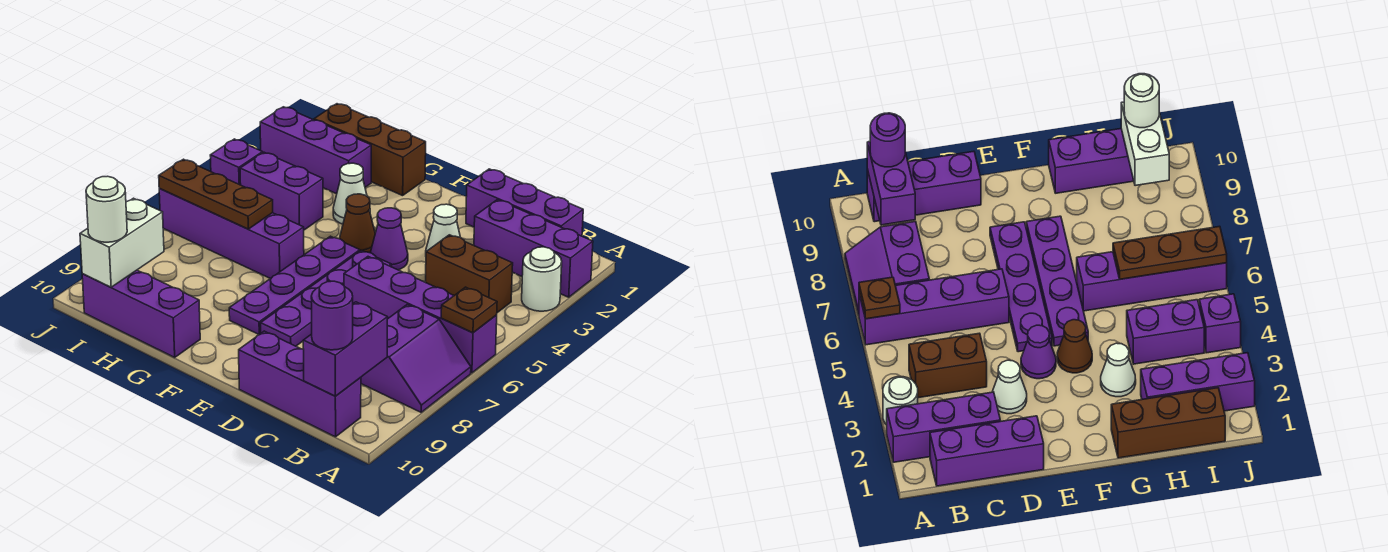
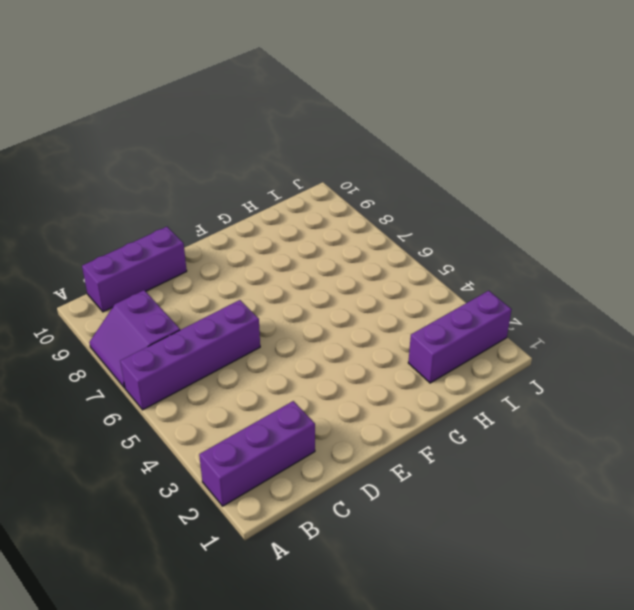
none -> white 1x1 round brick [522,247,562,311]
none -> purple 1x3 brick [466,169,583,236]
none -> brown 1x2 brick [426,235,513,313]

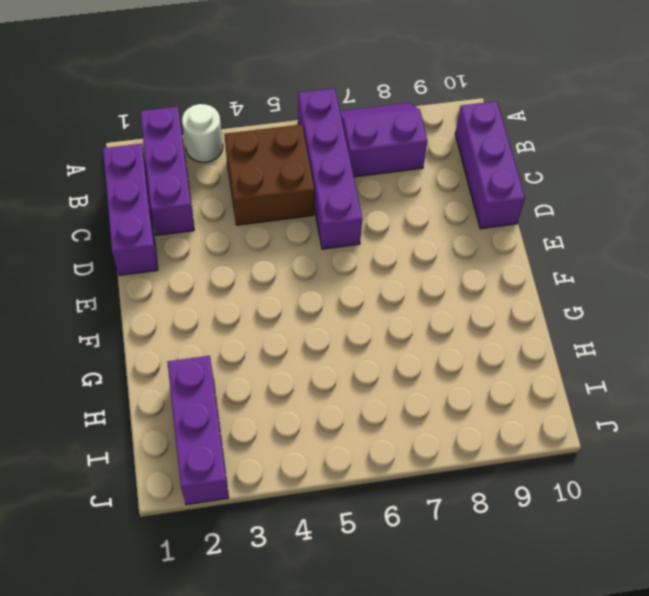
brown 2x2 brick [224,124,314,225] -> brown 1x2 brick [426,235,513,313]
none -> white 1x1 cone [426,204,461,251]
none -> purple 1x1 cone [370,208,408,270]
none -> purple 1x4 plate [261,250,391,346]

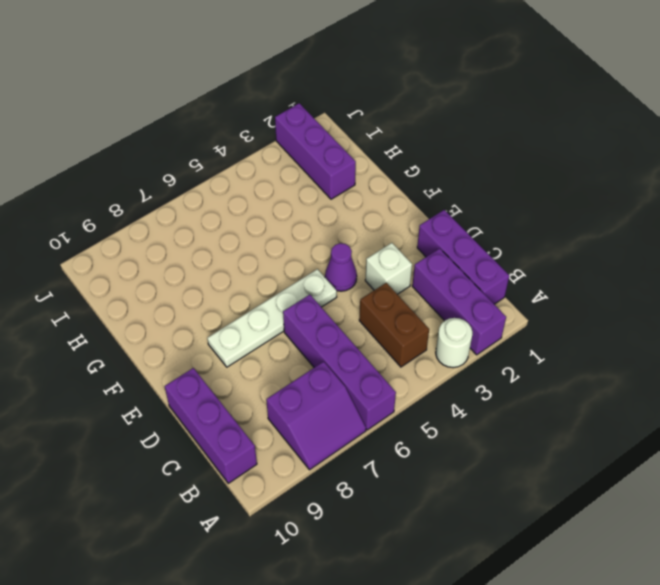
white 1x1 brick [365,243,412,294] -> white 1x1 cone [426,204,461,251]
white 1x4 plate [207,269,337,367] -> purple 1x4 plate [261,250,391,346]
none -> brown 1x1 cone [339,194,375,253]
none -> purple 1x4 plate [229,236,360,335]
none -> brown 1x3 brick [314,104,426,196]

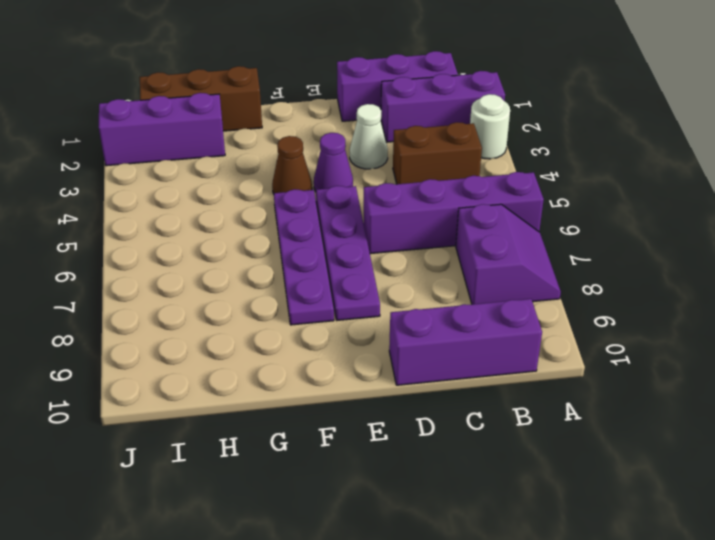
none -> white 1x1 cone [333,163,370,224]
none -> purple 1x4 brick [159,189,304,279]
none -> purple 1x3 brick [82,270,200,357]

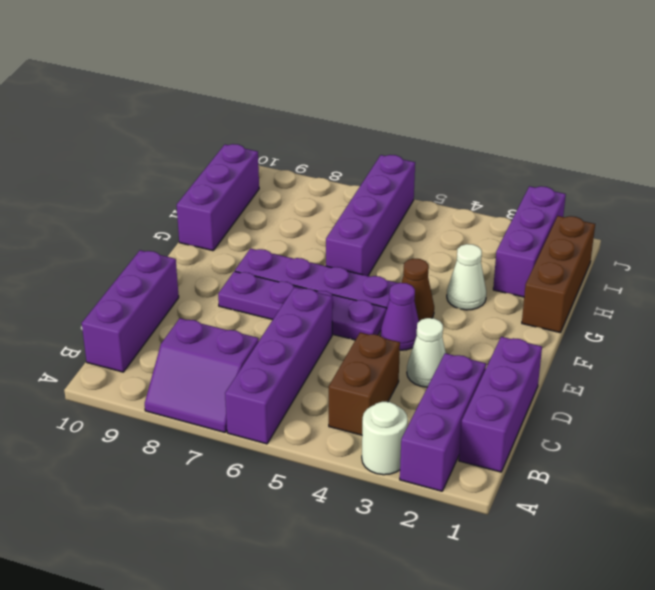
none -> purple 1x2 brick [240,152,323,230]
none -> purple 1x1 brick [210,139,263,185]
none -> brown 1x1 plate [441,287,497,333]

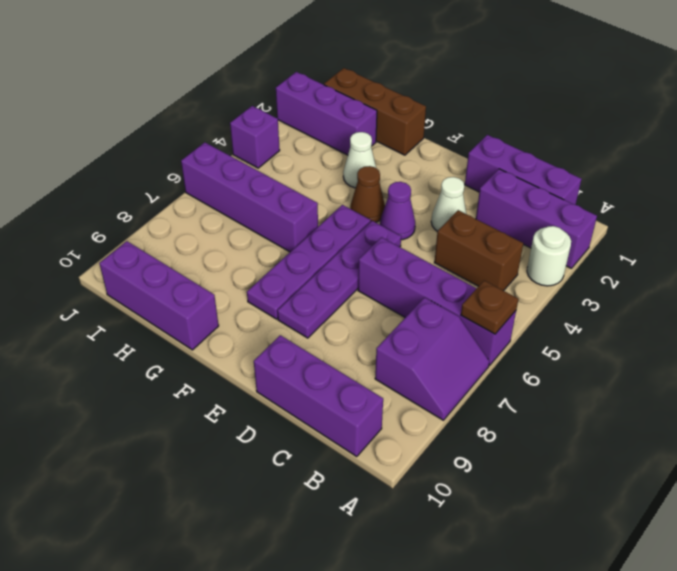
none -> purple 1x2 brick [240,152,323,230]
none -> purple 1x2 brick [303,302,388,396]
none -> brown 1x3 plate [159,159,273,229]

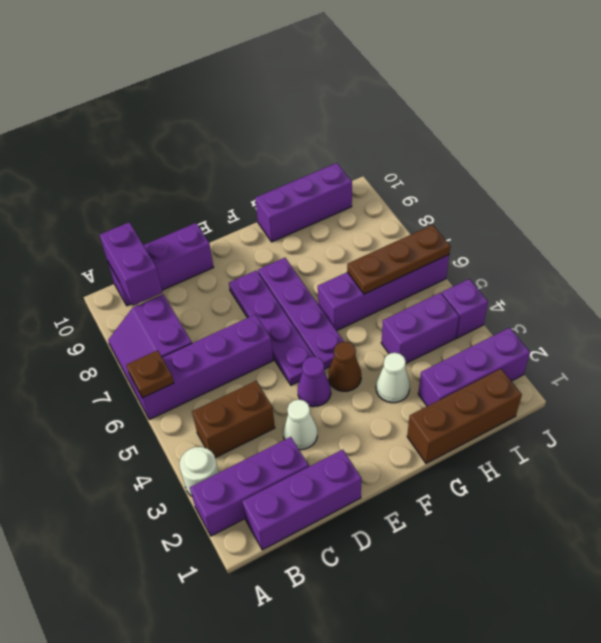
none -> white 1x2 brick [80,198,164,287]
none -> purple 1x1 round brick [311,281,353,350]
none -> white 1x1 round brick [86,176,127,242]

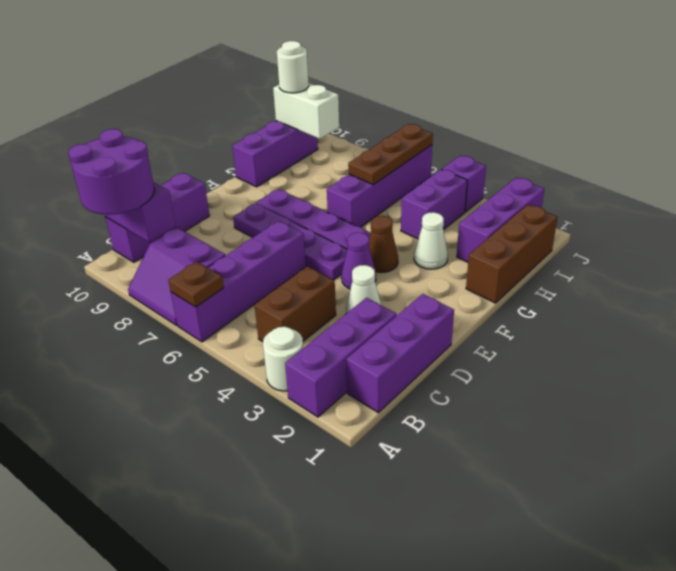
purple 2x2 round brick [68,129,154,215] -> purple 1x1 round brick [311,281,353,350]

